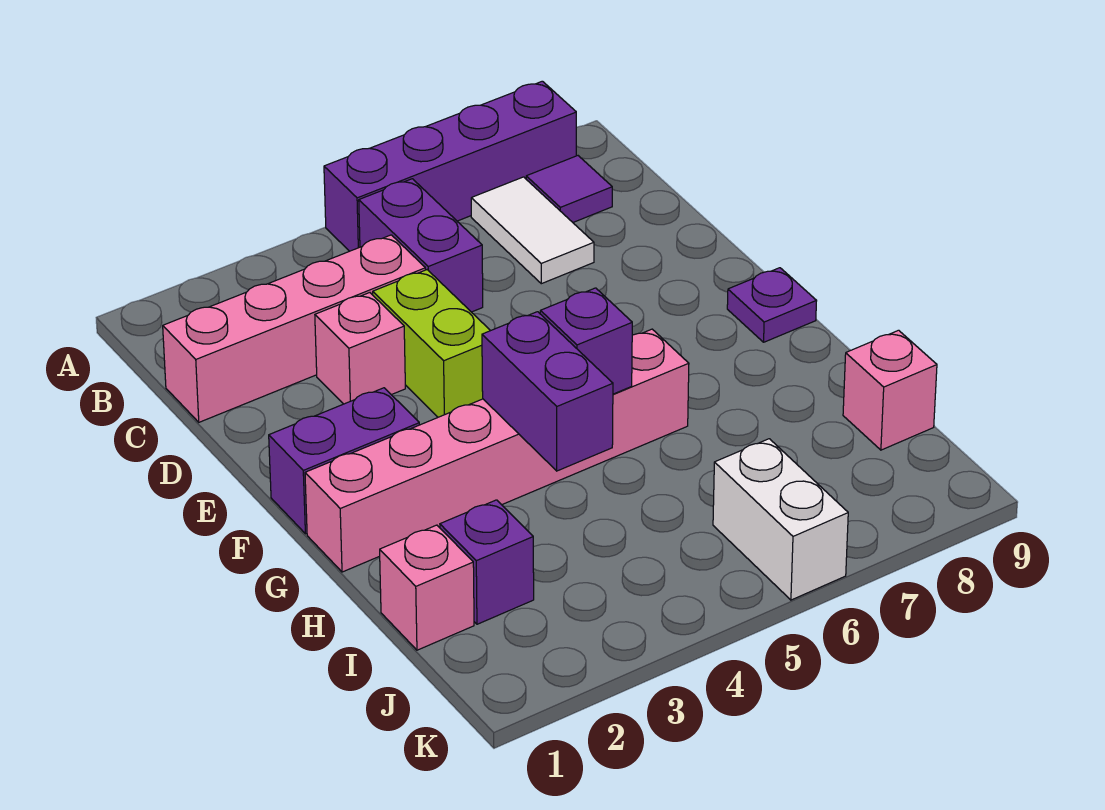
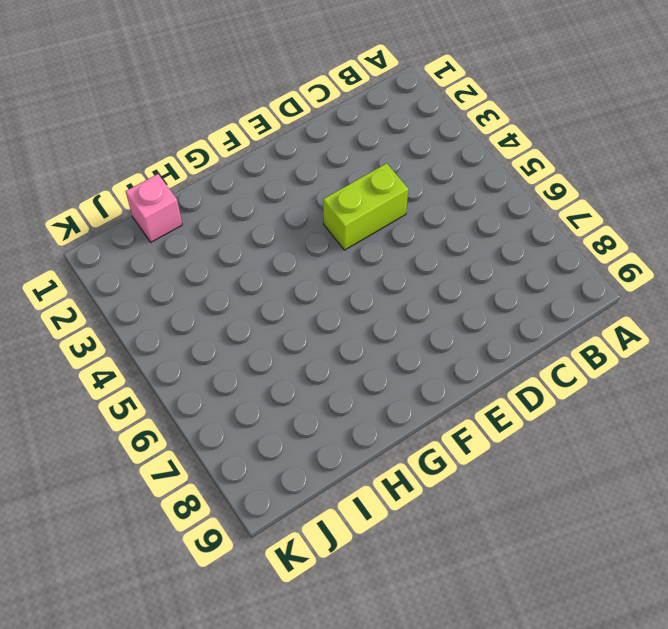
none -> purple 1x4 brick [324,81,576,251]
none -> purple 1x2 brick [359,179,483,312]
none -> white 1x2 tile [471,177,594,284]

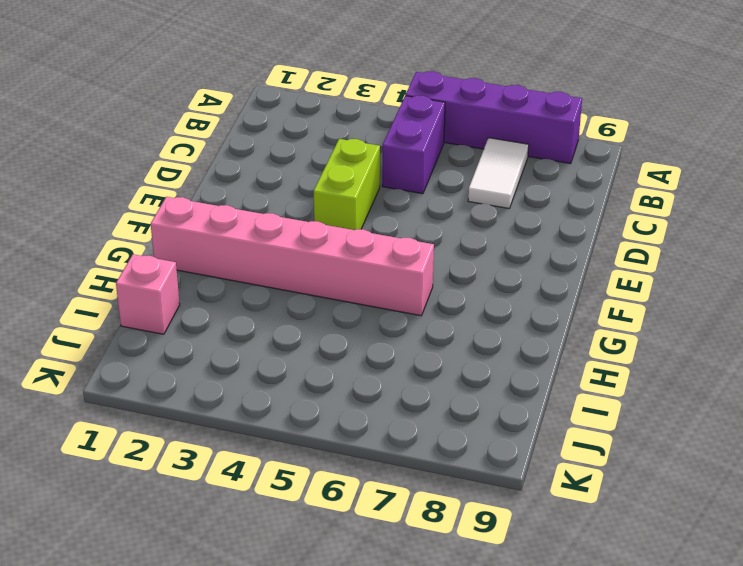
none -> purple 1x1 tile [526,156,612,222]
none -> pink 1x4 brick [163,235,425,422]
none -> pink 1x1 brick [315,293,405,404]

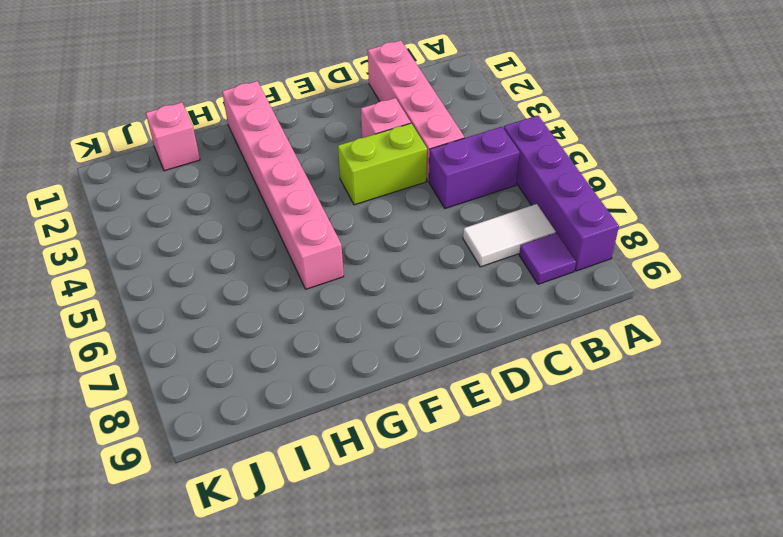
none -> purple 1x2 brick [269,388,419,534]
none -> purple 1x1 plate [727,268,816,342]
none -> purple 1x1 brick [440,500,534,624]

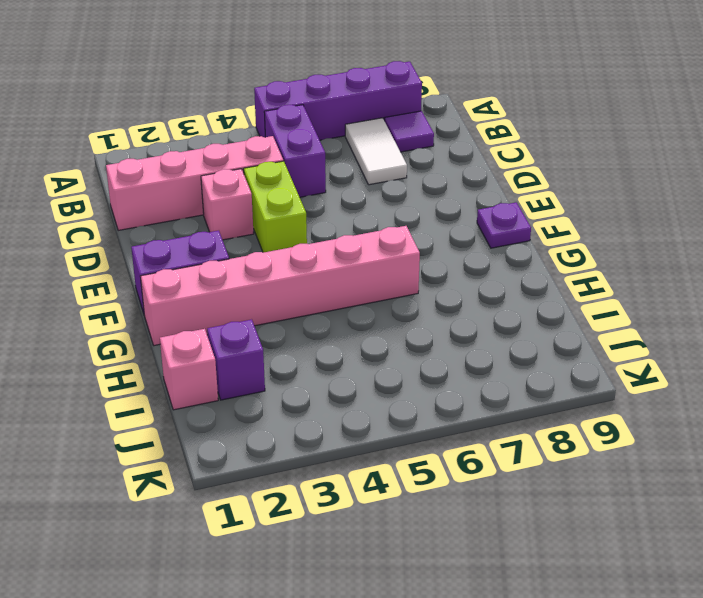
none -> pink 1x1 brick [843,330,937,450]
none -> white 1x2 brick [713,439,848,600]
none -> purple 1x2 brick [482,312,613,471]

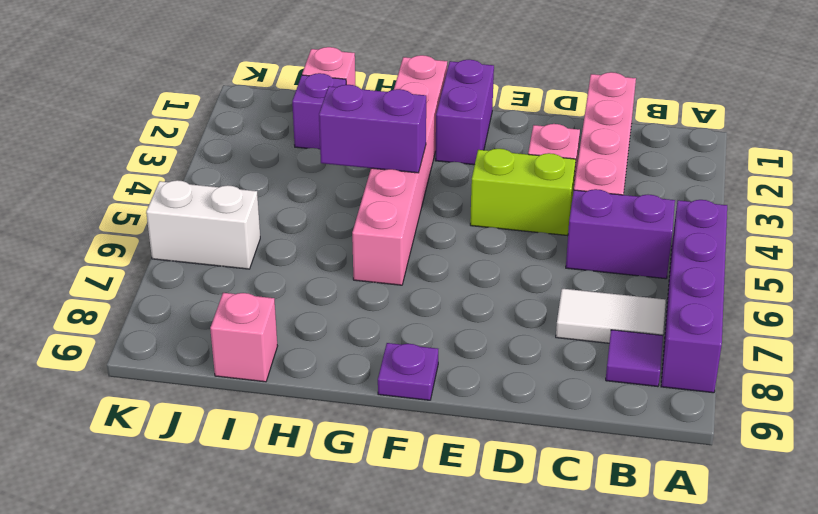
none -> purple 1x1 brick [540,288,632,394]

